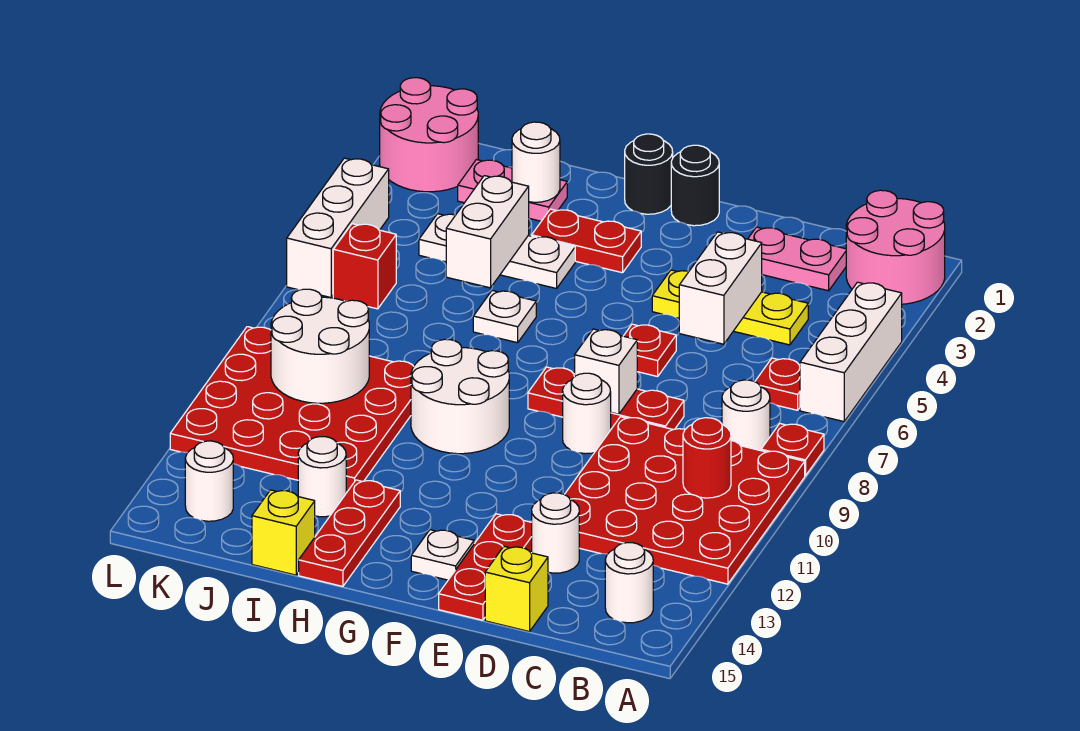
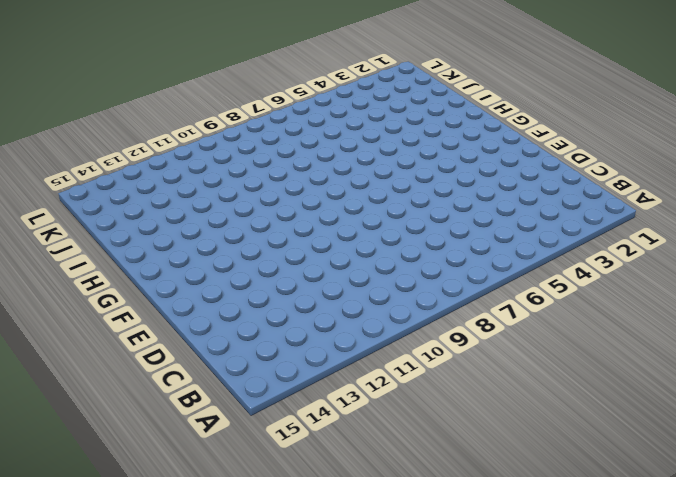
none -> pink 2x2 round brick [846,190,945,304]
none -> white 1x3 brick [800,282,902,422]
none -> red 1x1 plate [761,424,824,476]
none -> red 4x4 plate [564,417,805,584]

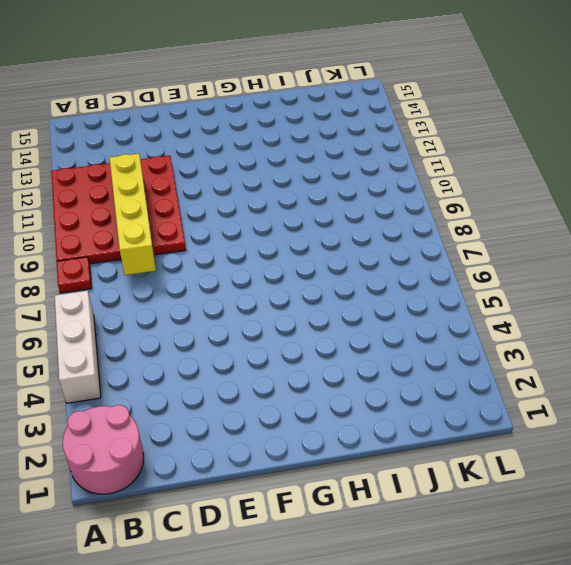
yellow 1x4 brick [110,154,156,275] -> none
none -> red 1x1 plate [755,358,800,410]
none -> white 1x1 round brick [722,380,770,451]
none -> white 1x1 round brick [605,543,653,623]
none -> pink 1x2 plate [748,227,846,291]

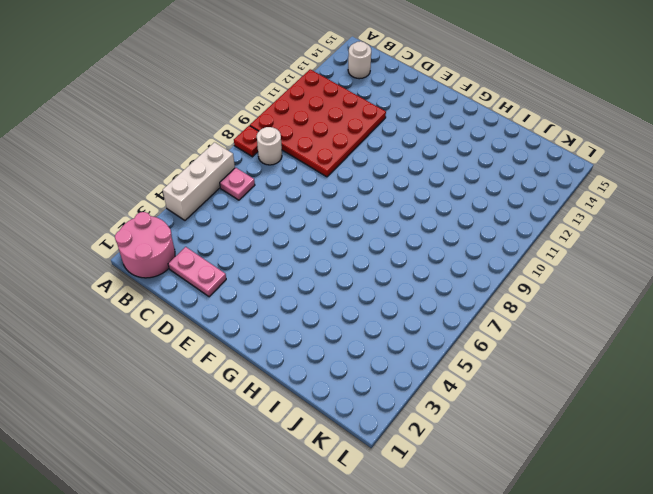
pink 1x1 plate [220,168,255,200] -> red 1x1 plate [755,358,800,410]
none -> yellow 1x3 plate [652,270,808,345]
none -> red 1x3 plate [528,367,684,430]
none -> white 1x1 round brick [532,493,579,573]
none -> yellow 1x1 brick [485,546,548,632]

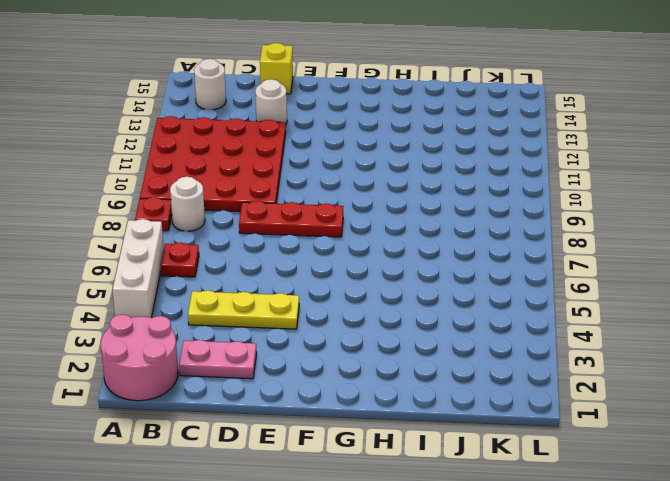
none -> red 1x1 plate [624,324,676,376]
none -> white 1x1 round brick [563,373,611,454]
none -> red 1x3 plate [439,514,532,620]
none -> black 1x1 round brick [671,145,719,226]

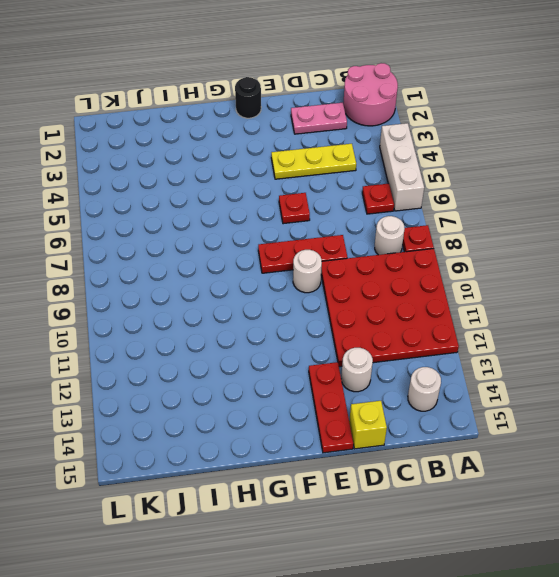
none -> white 1x1 plate [411,530,474,580]
none -> black 1x1 round brick [625,134,673,214]
none -> red 1x2 plate [532,209,641,273]
none -> white 2x2 round brick [411,339,509,454]

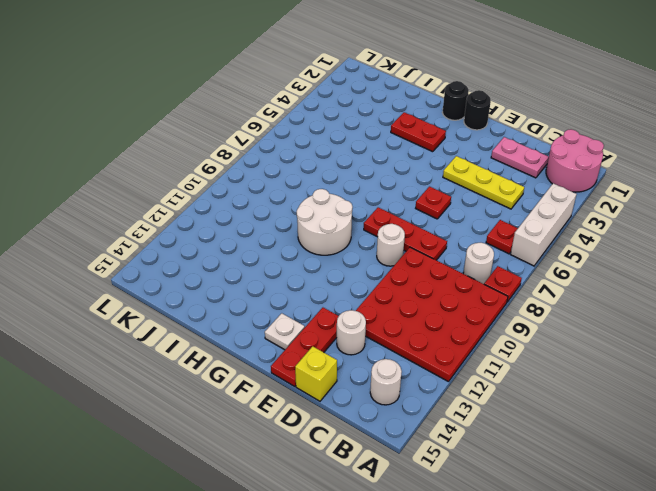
none -> white 1x3 plate [419,214,575,289]
none -> white 1x1 plate [473,290,536,343]
none -> red 1x3 plate [299,480,400,586]
none -> pink 1x2 plate [458,160,567,221]

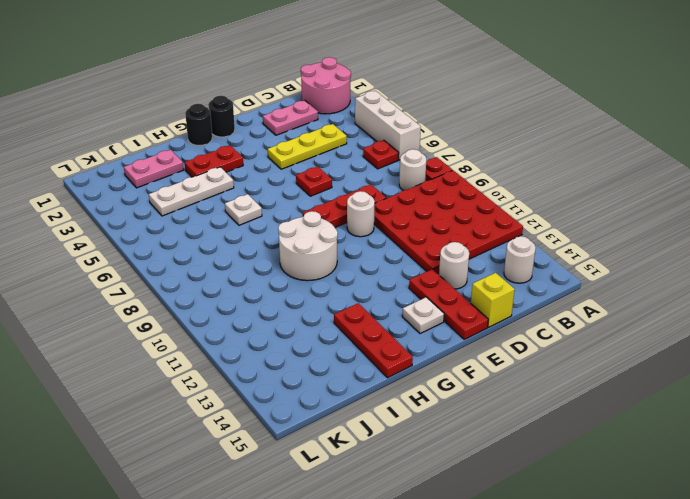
none -> red 4x4 plate [170,327,414,492]
none -> white 1x1 round brick [298,437,346,517]
none -> yellow 1x1 brick [252,490,315,575]
none -> pink 2x2 round brick [380,78,478,192]

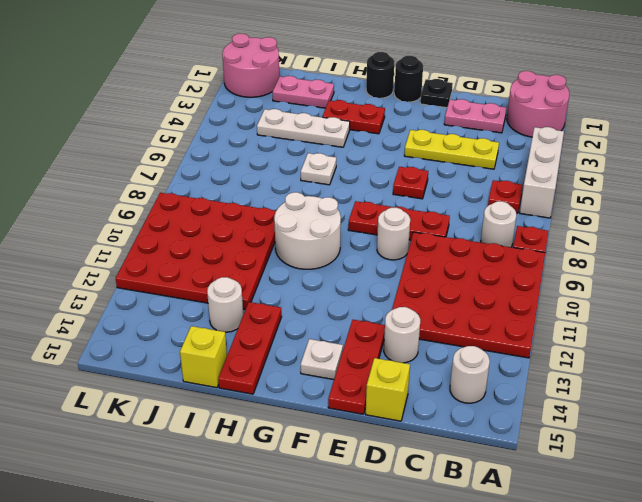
black 1x1 plate [420,79,453,108] -> none
none -> red 1x1 brick [333,224,396,309]
none -> white 1x1 round brick [185,441,233,521]
none -> white 1x3 brick [287,158,389,298]
none -> red 1x1 round brick [683,418,731,498]

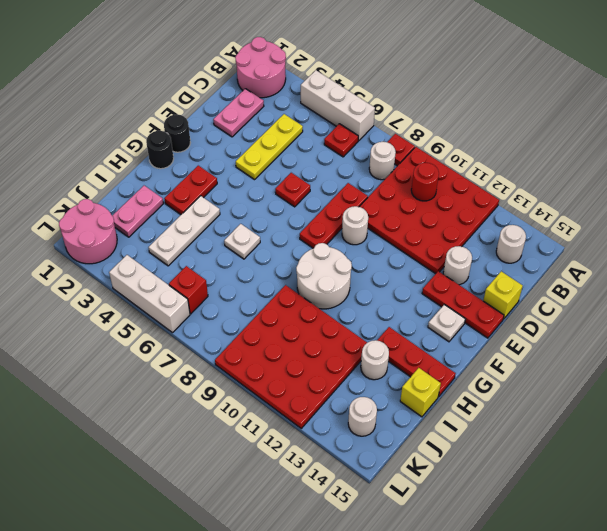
none -> white 1x2 brick [679,232,762,344]
none -> white 1x1 brick [575,329,637,414]
none -> white 1x1 round brick [512,122,560,202]
none -> white 1x2 brick [446,176,529,288]

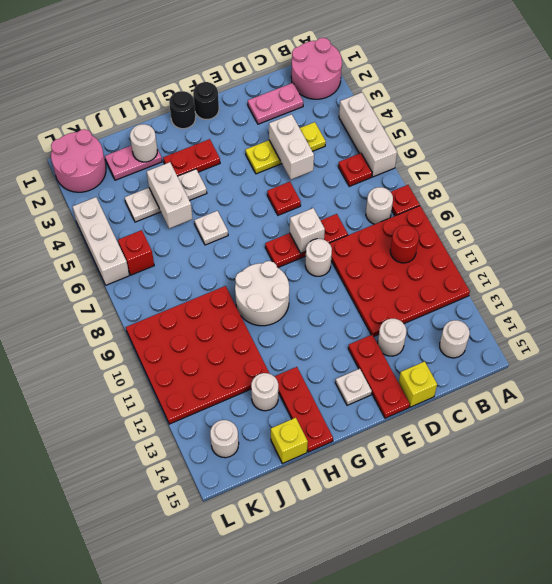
none -> white 2x2 round brick [271,289,369,403]

